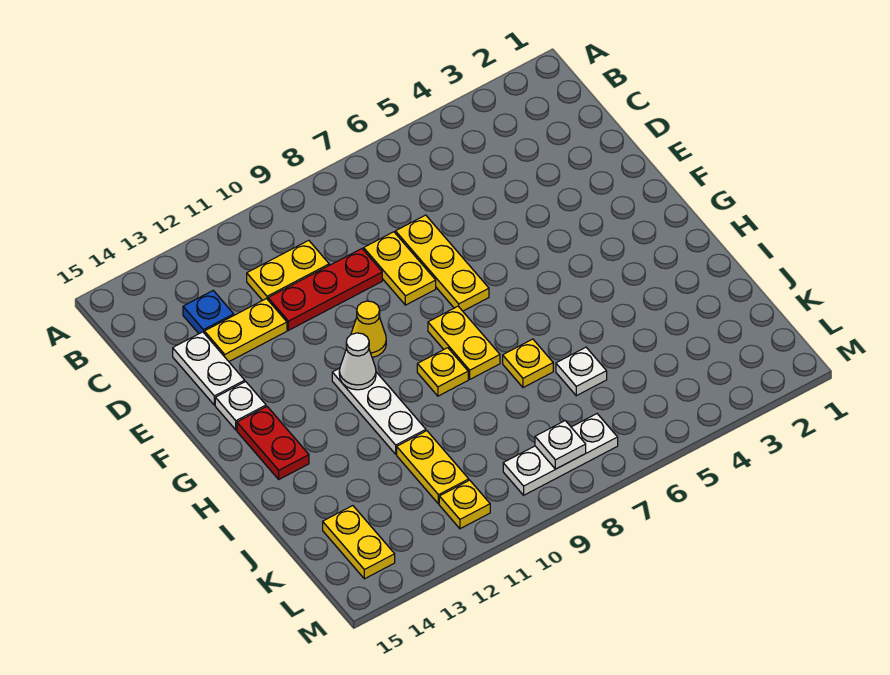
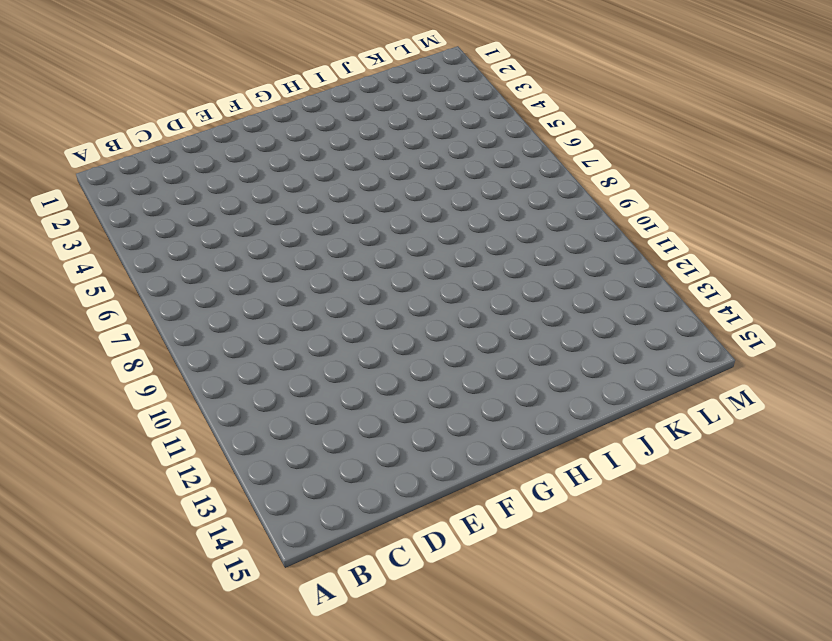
none -> yellow 1x2 plate [247,240,329,300]
none -> blue 1x1 plate [183,291,234,334]
none -> yellow 1x3 plate [395,215,489,311]

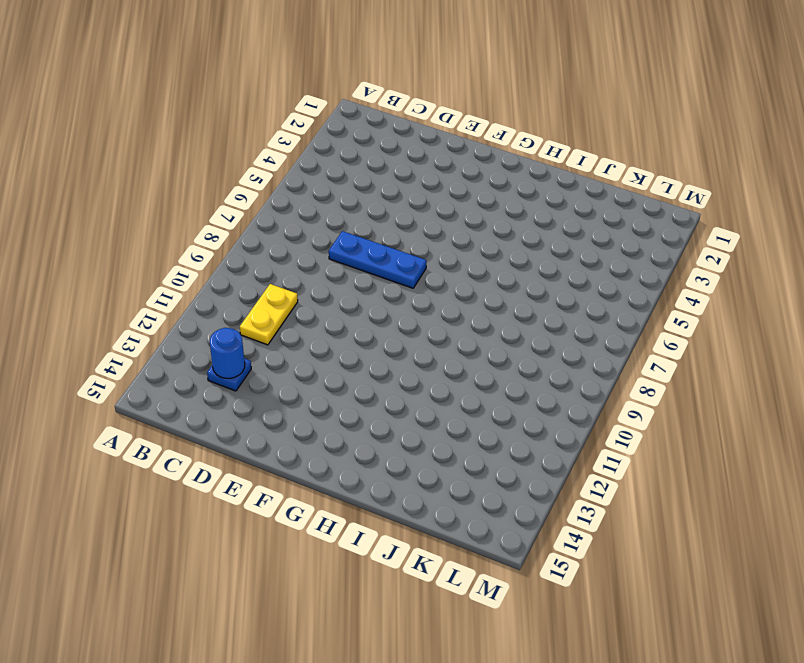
blue 1x1 round brick [210,328,245,378] -> none
blue 1x3 plate [329,231,426,288] -> yellow 1x3 plate [395,215,489,311]
none -> yellow 1x2 plate [364,232,436,305]
none -> red 1x3 plate [268,249,382,330]
none -> yellow 1x2 plate [204,299,287,361]

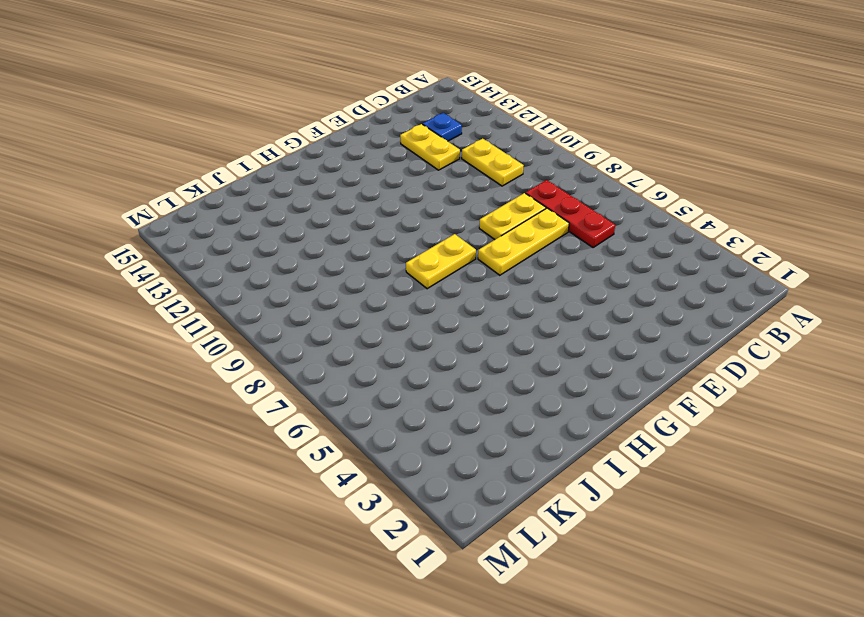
red 1x3 plate [526,180,615,248] -> red 1x3 plate moved to [268,249,382,330]
none -> white 1x2 plate [173,332,245,405]
none -> yellow 1x1 cone [351,301,386,357]
none -> white 1x1 plate [215,382,266,430]

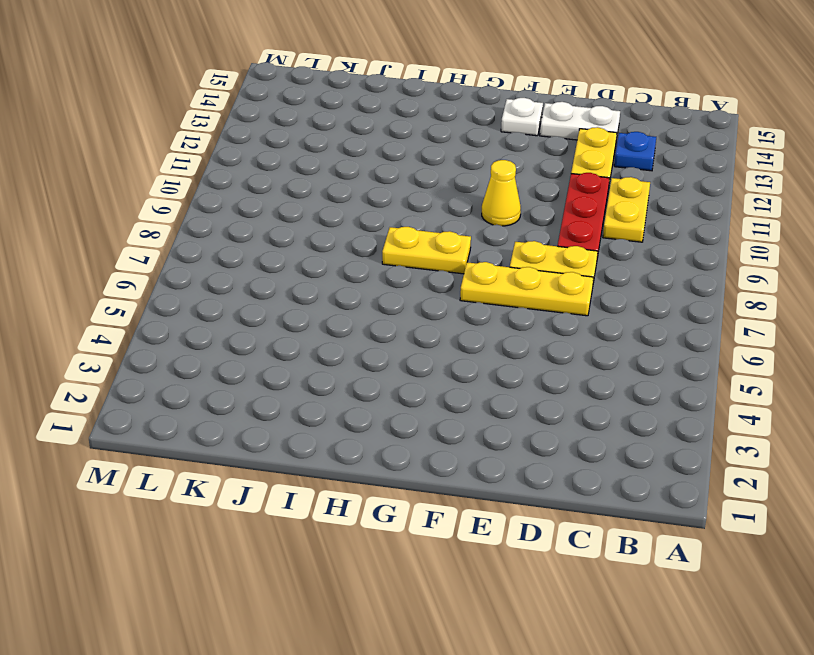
none -> white 1x3 plate [332,368,426,454]
none -> red 1x2 plate [237,407,309,479]
none -> yellow 1x1 plate [417,348,468,396]

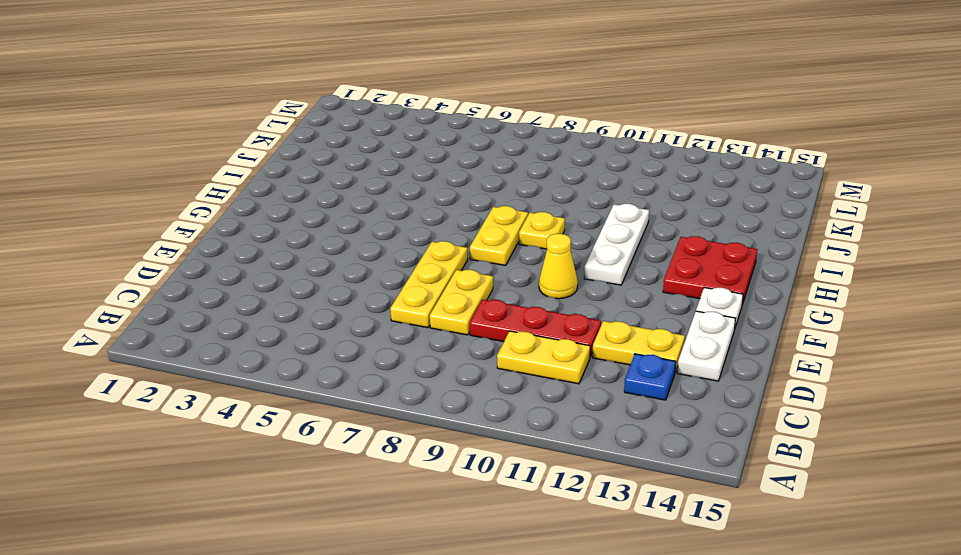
red 2x2 plate [663,236,757,305] -> red 1x2 plate [237,407,309,479]
none -> yellow 1x1 plate [503,339,553,388]
none -> white 1x1 plate [556,347,607,396]
none -> yellow 1x2 plate [397,431,469,504]

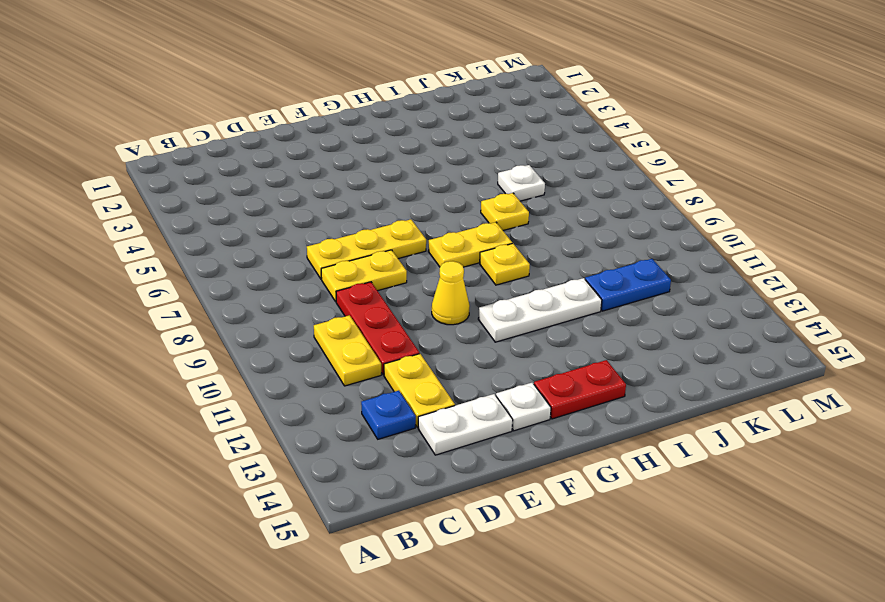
blue 1x2 plate [585,259,671,311] -> yellow 1x2 plate [397,431,469,504]
none -> yellow 1x2 plate [323,506,395,579]
none -> white 1x3 plate [503,414,618,495]
none -> yellow 1x1 plate [439,480,490,529]

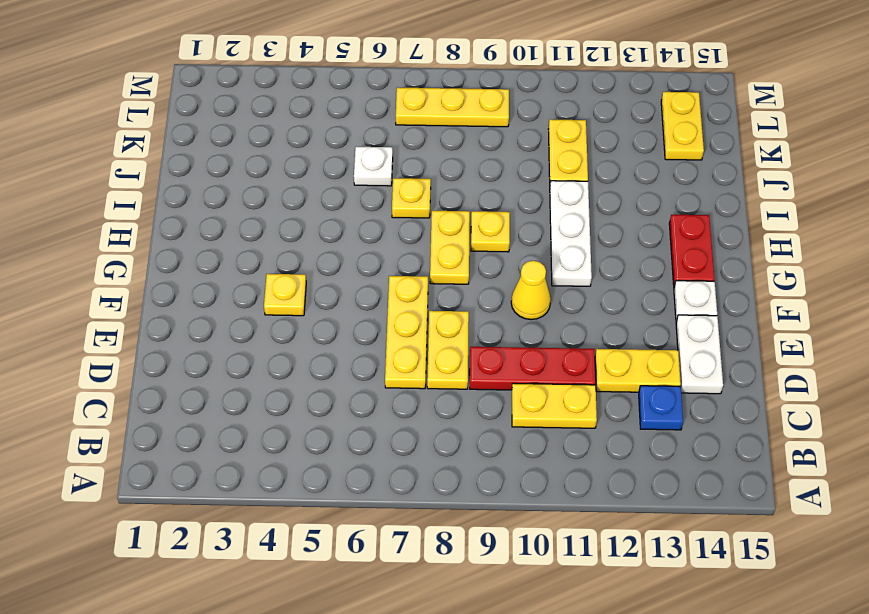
yellow 1x1 plate [264,274,306,316] -> yellow 1x1 plate moved to [439,480,490,529]
yellow 1x3 plate [396,87,509,127] -> white 1x3 plate [503,414,618,495]
none -> white 1x1 cone [339,333,376,390]
none -> white 1x1 plate [535,421,586,469]

